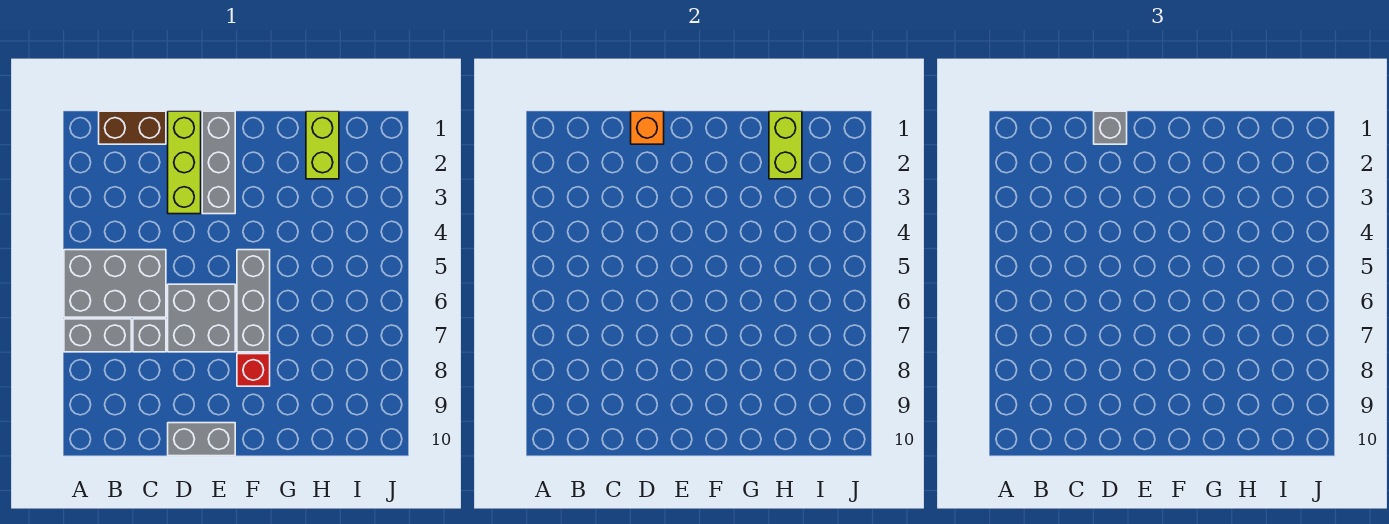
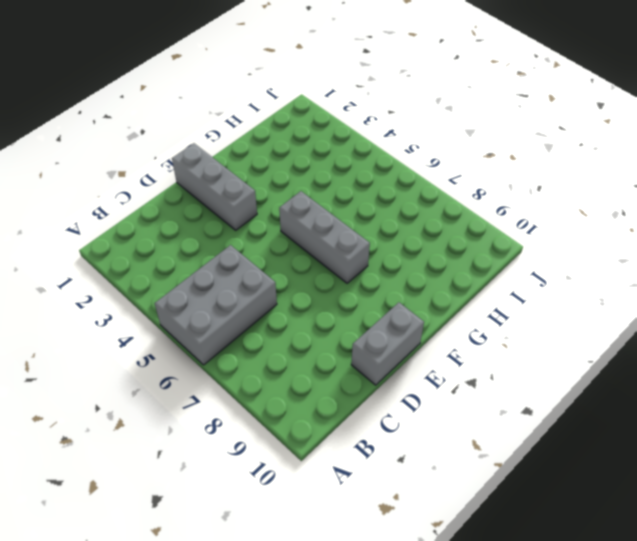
none -> grey 1x2 brick [64,319,131,352]
none -> brown 1x2 brick [99,111,166,144]
none -> grey 1x1 brick [133,319,166,352]

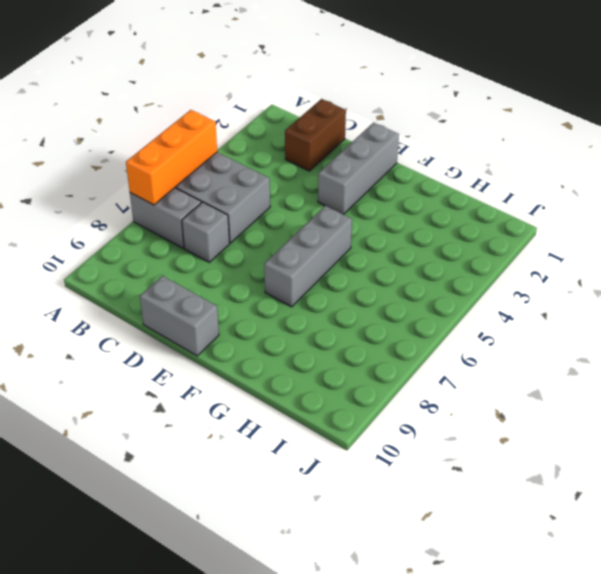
orange 1x3 brick [126,110,217,205] -> none
brown 1x2 brick [285,99,346,171] -> brown 1x2 brick turned to [99,111,166,144]
none -> lime 1x3 brick [168,111,201,214]
none -> grey 2x2 brick [168,284,235,352]
none -> red 1x1 brick [237,354,270,386]

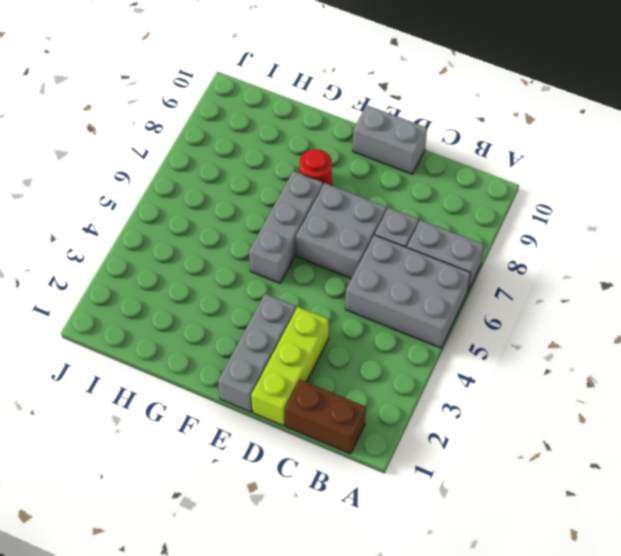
red 1x1 round brick [299,149,332,186] -> red 1x1 brick [237,354,270,386]
none -> lime 1x2 brick [306,111,339,179]
none -> orange 1x1 brick [631,111,664,144]
none -> lime 1x2 brick [769,111,802,179]

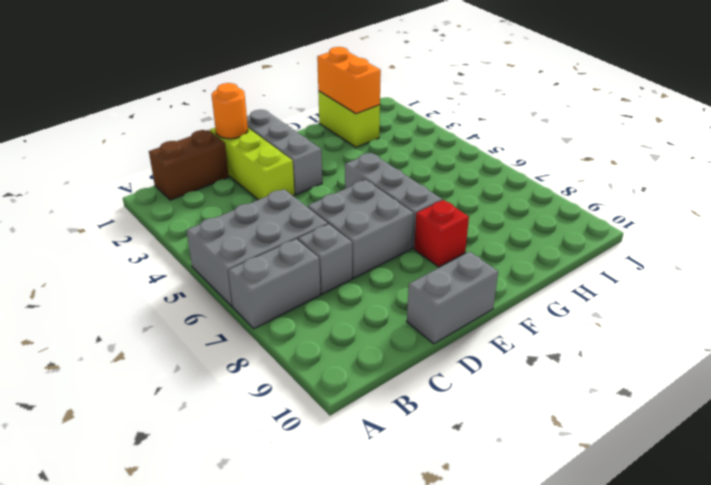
orange 1x1 round brick [212,83,248,139] -> orange 1x1 brick [631,111,664,144]
orange 1x2 brick [317,47,381,114] -> lime 1x2 brick [769,111,802,179]
none -> grey 1x1 brick [1094,111,1127,144]

